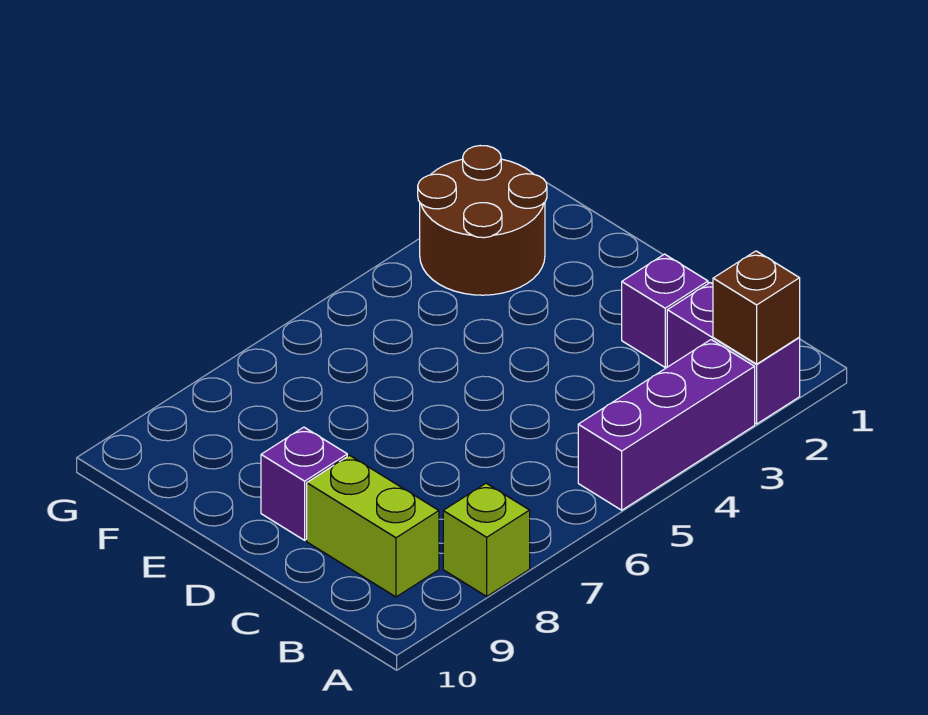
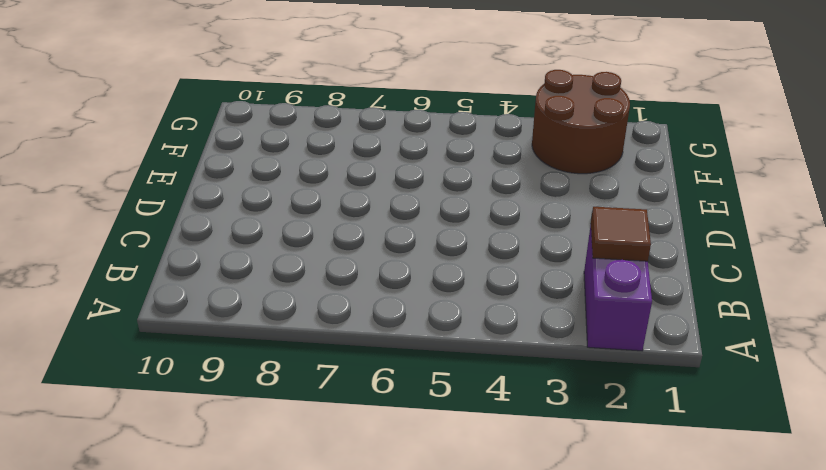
brown 1x1 tile [591,207,651,261] -> none
none -> purple 1x3 brick [578,340,755,510]
none -> lime 1x1 brick [443,483,530,596]

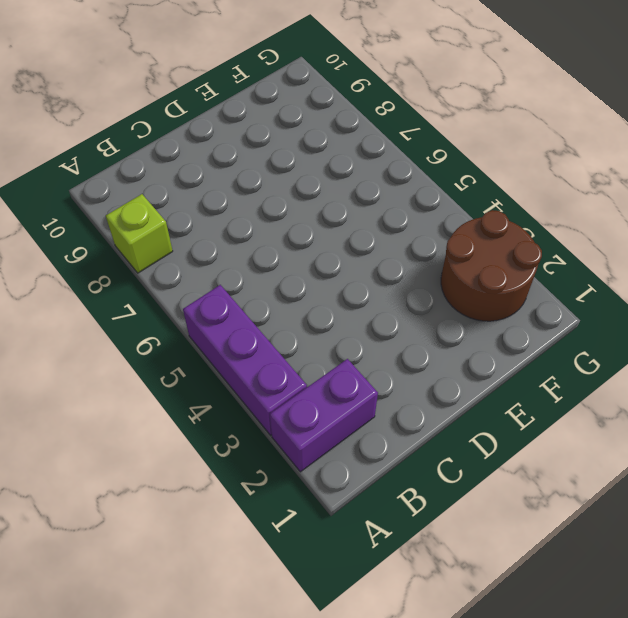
none -> lime 1x2 brick [307,455,439,597]
none -> purple 1x1 brick [622,254,708,367]

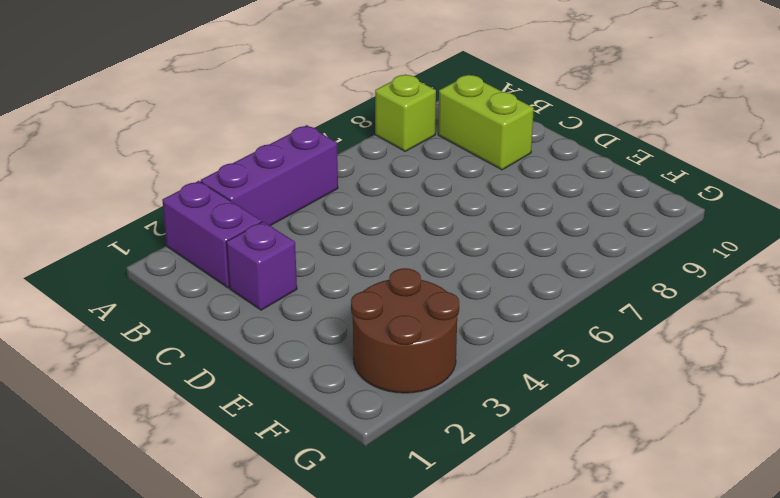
none -> purple 1x1 brick [261,427,347,540]
none -> brown 1x1 brick [713,251,800,364]

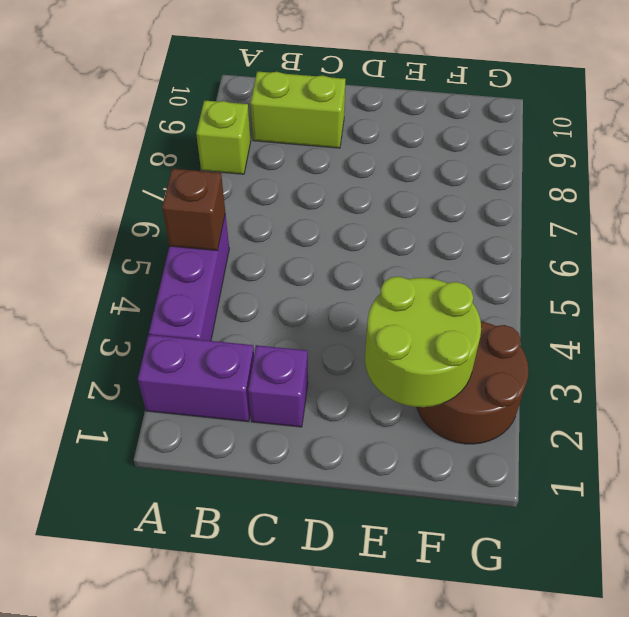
brown 1x1 brick [162,169,225,251] -> brown 1x1 brick moved to [713,251,800,364]
lime 2x2 round brick [365,277,481,407] -> none
none -> purple 1x1 brick [261,427,347,540]

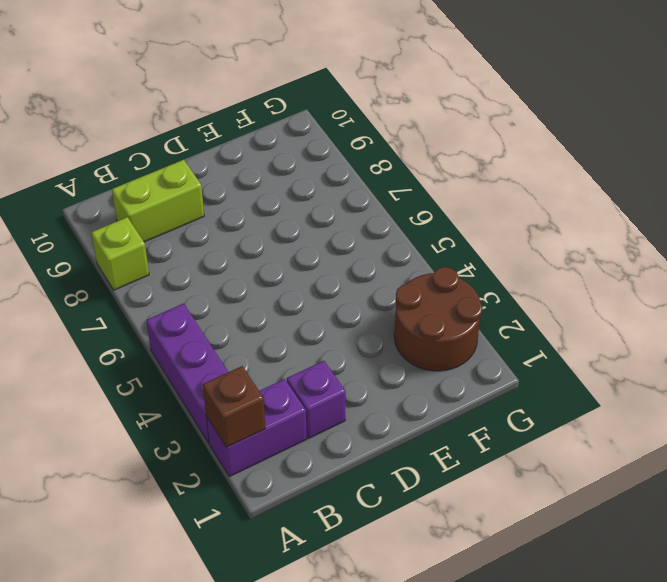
none -> purple 1x1 brick [261,427,347,540]

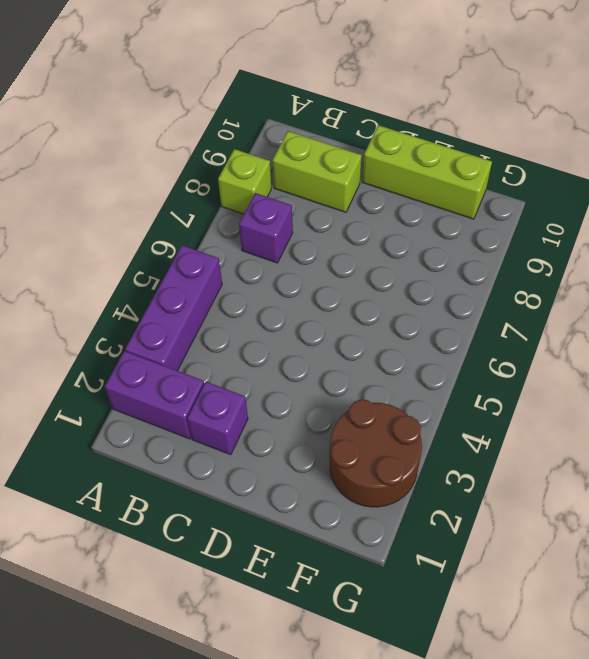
purple 1x1 brick [239,193,293,263] -> purple 1x1 brick moved to [261,427,347,540]
lime 1x3 brick [362,125,492,219] -> none
none -> brown 1x1 brick [713,251,800,364]

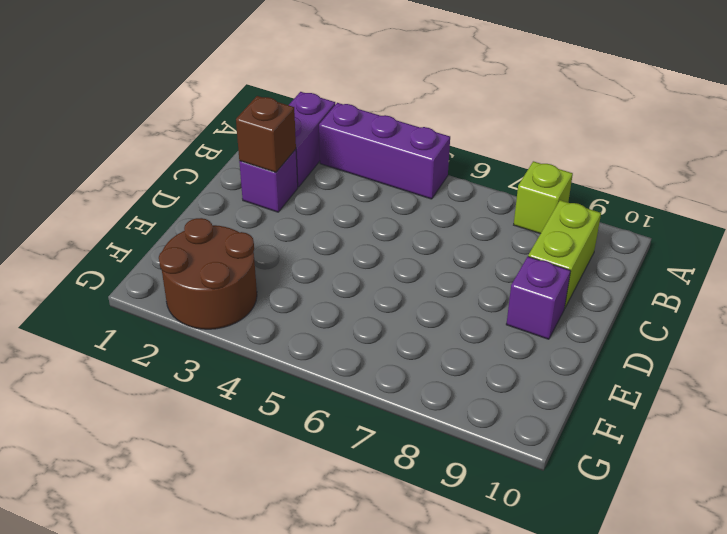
brown 1x1 brick [236,96,296,173] -> brown 1x1 brick moved to [713,251,800,364]

